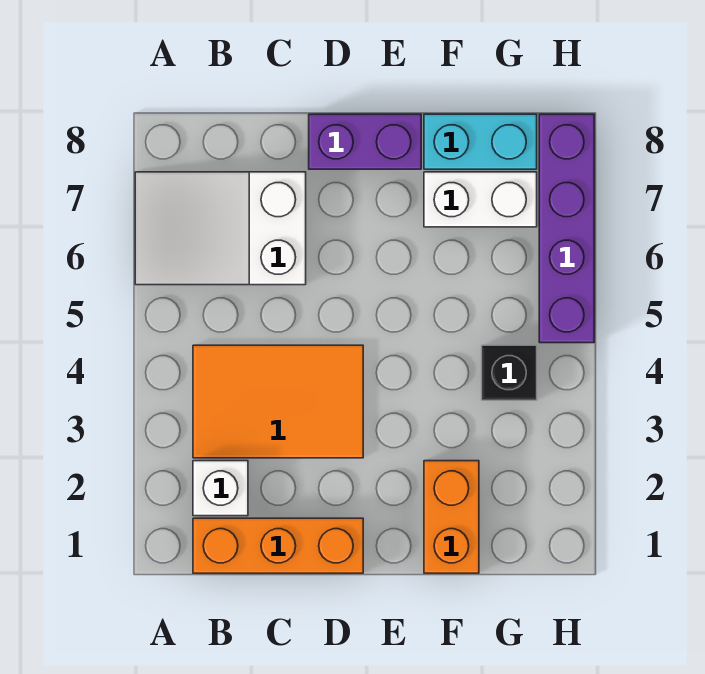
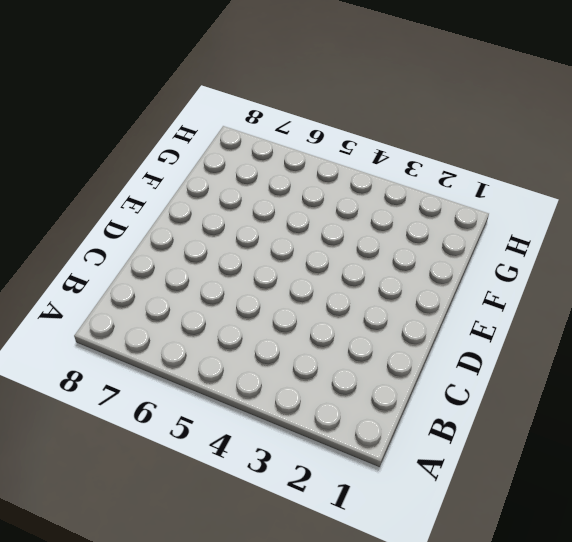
none -> white 2x3 slope [135,172,306,285]
none -> orange 1x3 brick [193,518,363,573]

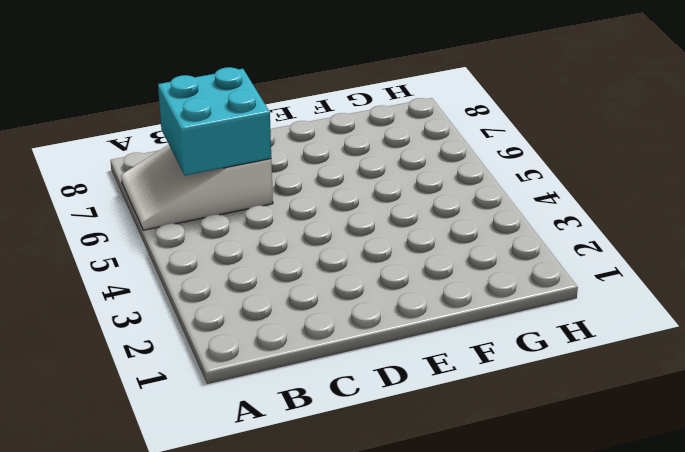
cyan 2x2 brick [158,67,271,176] -> none
none -> orange 1x3 brick [193,518,363,573]
none -> white 1x1 brick [193,461,248,516]

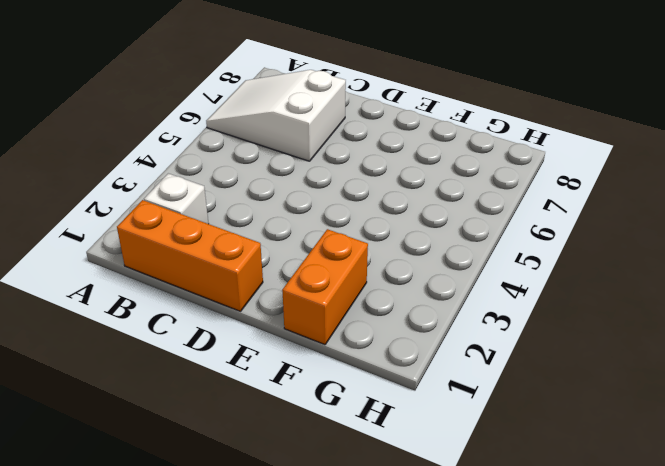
none -> orange 2x3 tile [193,345,363,458]
none -> purple 1x2 brick [309,114,421,169]

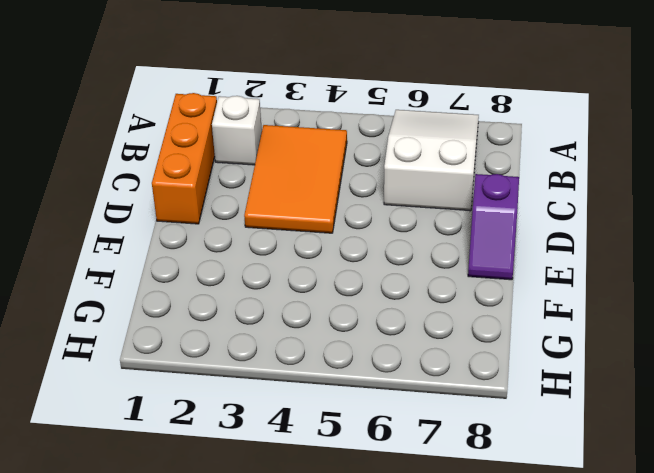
purple 1x2 slope [468,174,519,280] -> purple 1x2 brick [309,114,421,169]
none -> orange 1x2 brick [424,461,479,573]
none -> white 1x2 brick [424,172,537,227]

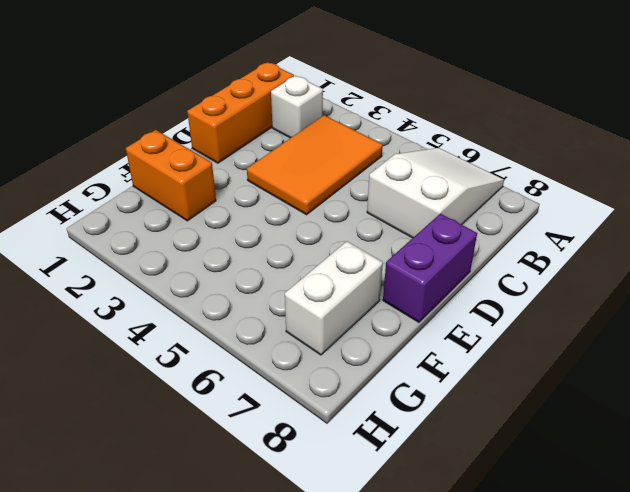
none -> cyan 1x2 brick [424,114,537,169]
none -> black 1x1 brick [482,345,537,400]

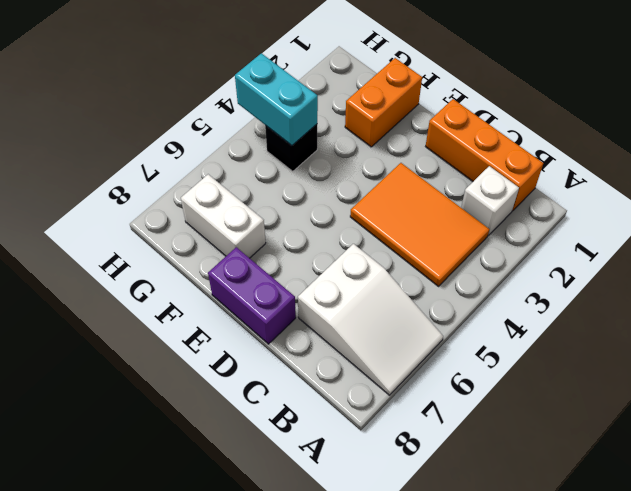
cyan 1x2 brick [235,53,318,146] -> cyan 1x2 brick moved to [424,114,537,169]
none -> purple 1x4 brick [539,114,594,343]

